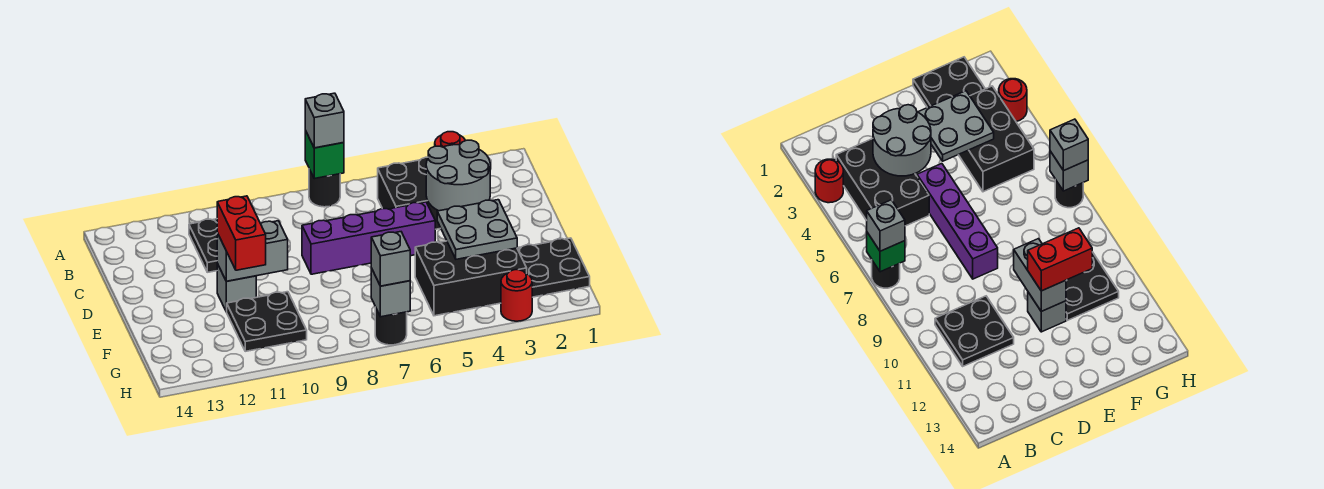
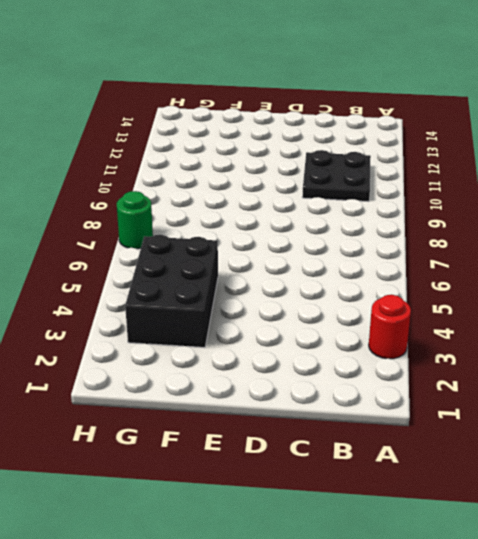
green 1x1 round brick [117,191,153,249] -> black 1x1 round brick [375,307,407,345]
none -> black 1x1 round brick [309,169,340,207]
none -> black 2x3 brick [378,157,440,229]
none -> purple 1x4 brick [302,202,435,274]

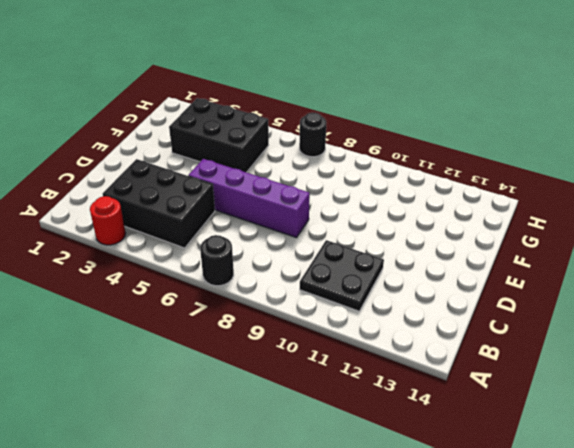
none -> grey 1x1 brick [217,264,256,312]
none -> black 2x2 plate [517,238,590,297]
none -> black 2x2 plate [227,292,307,351]

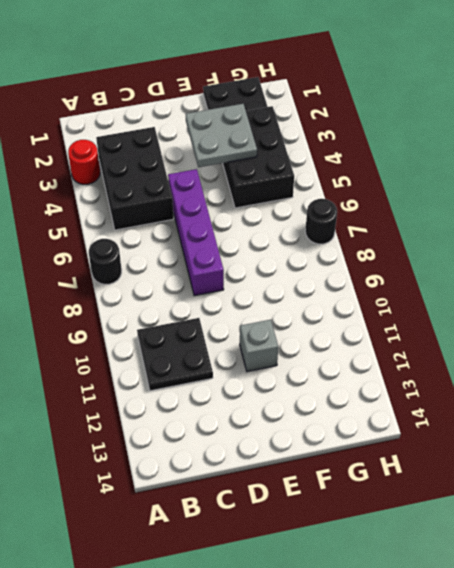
none -> black 2x2 plate [227,292,307,351]
none -> red 1x1 round brick [501,270,532,321]
none -> green 1x1 brick [305,131,344,179]

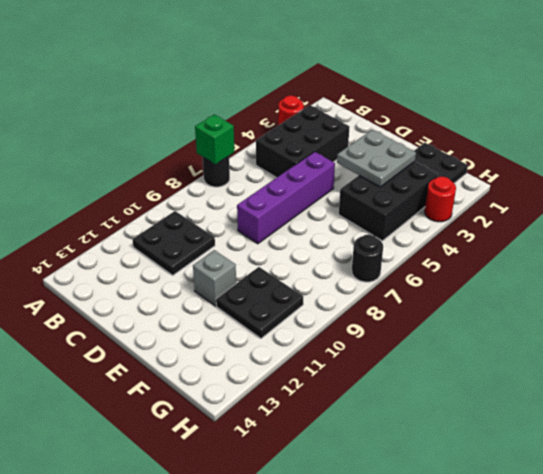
none -> grey 2x2 round brick [426,140,490,211]
none -> grey 1x2 brick [217,221,288,281]
none -> grey 1x1 brick [371,268,410,317]

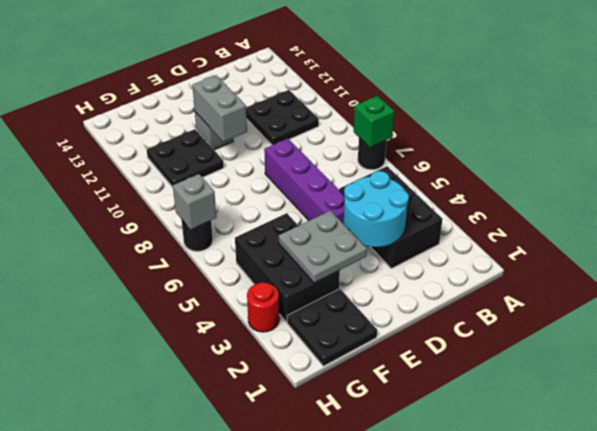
cyan 2x2 round brick [344,171,409,247] -> grey 2x2 round brick [426,140,490,211]
none -> red 1x1 round brick [435,132,465,147]
none -> grey 1x1 brick [305,93,344,148]
none -> red 1x2 brick [217,196,266,270]

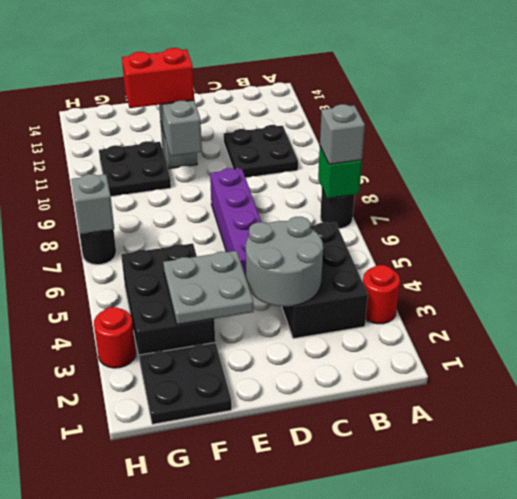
none -> grey 1x1 brick [371,232,410,286]

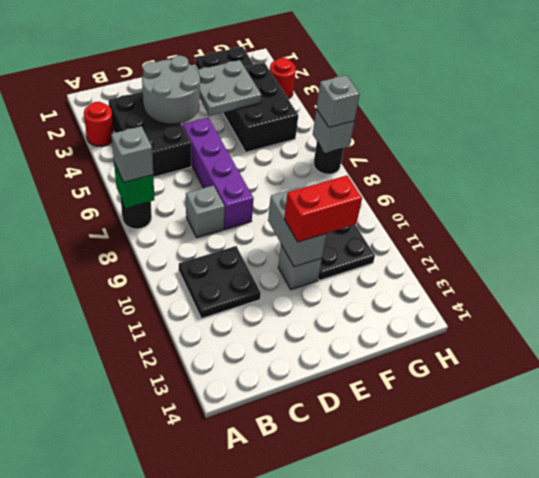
grey 1x1 brick [186,185,225,238] -> none

